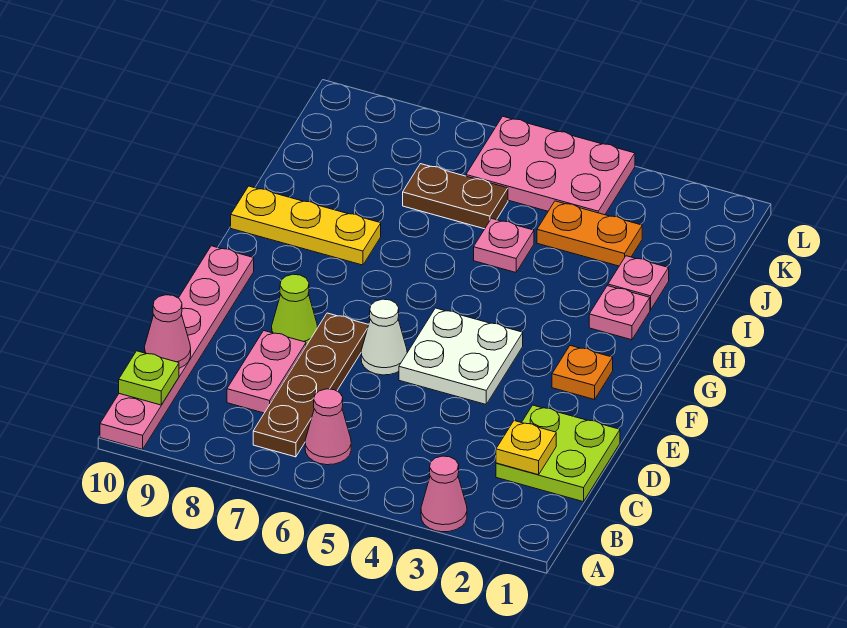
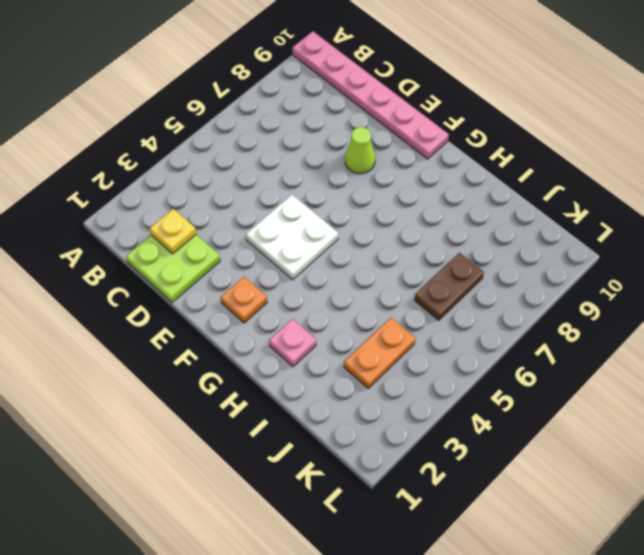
none -> pink 1x1 cone [421,456,467,532]
none -> pink 1x1 cone [305,389,351,465]
none -> brown 1x4 plate [253,313,368,457]

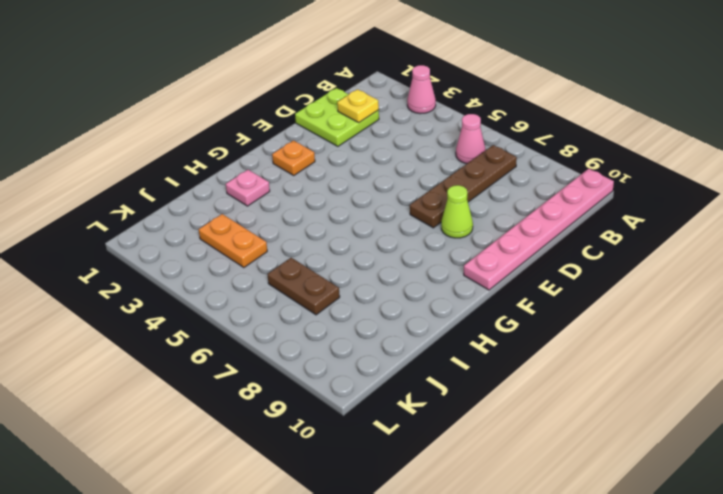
none -> pink 1x2 plate [227,331,306,413]
none -> white 2x2 plate [399,308,523,404]
none -> white 1x1 cone [361,299,407,375]

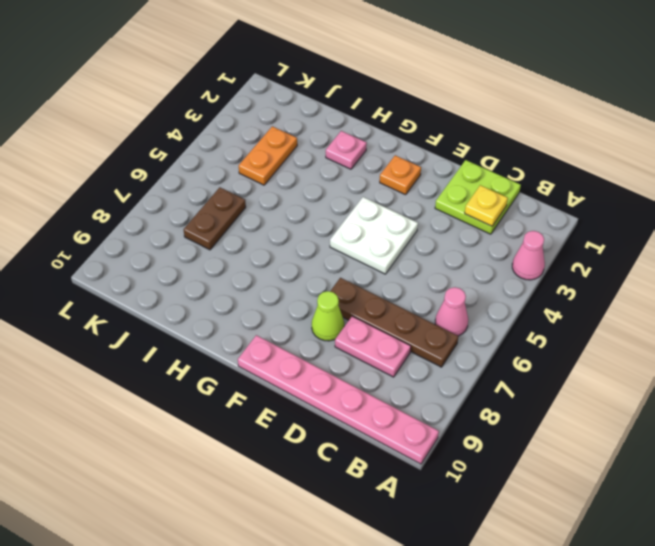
none -> white 1x1 cone [361,299,407,375]
none -> yellow 1x3 plate [231,186,381,265]
none -> pink 1x1 plate [608,256,669,310]

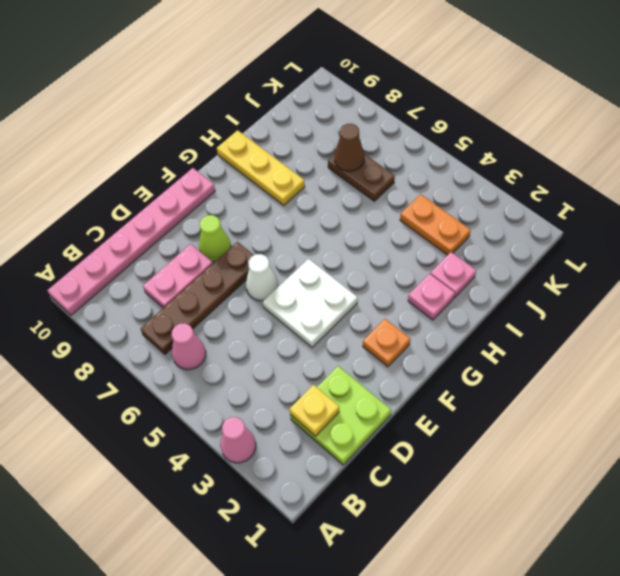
brown 1x1 cone [334,124,364,171] -> none
none -> pink 1x1 plate [474,218,534,272]
none -> pink 2x3 plate [466,116,635,215]
none -> lime 1x1 plate [119,351,179,405]

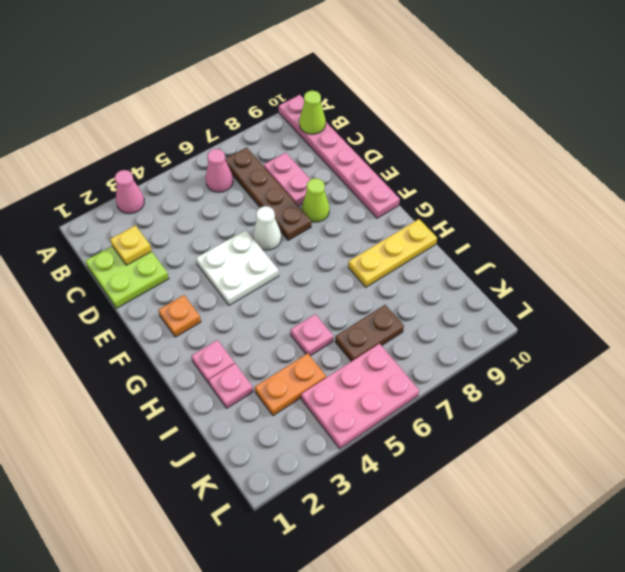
lime 1x1 cone [299,91,326,134] -> lime 1x1 plate [119,351,179,405]
none -> pink 1x1 cone [145,295,191,368]

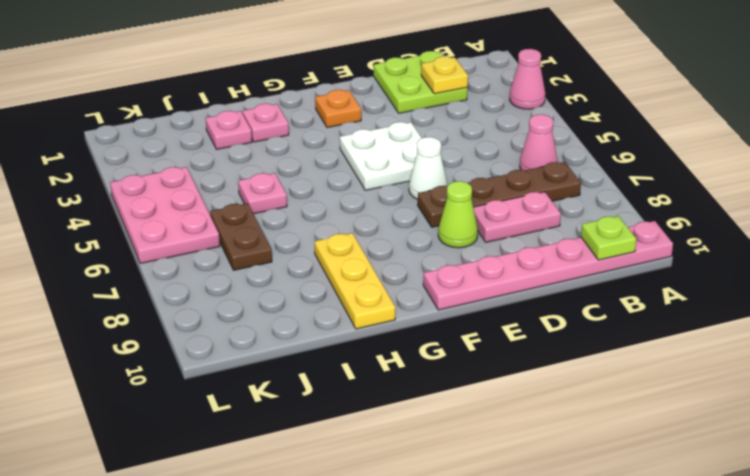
none -> orange 1x2 plate [537,201,642,266]
none -> pink 1x1 cone [145,295,191,368]

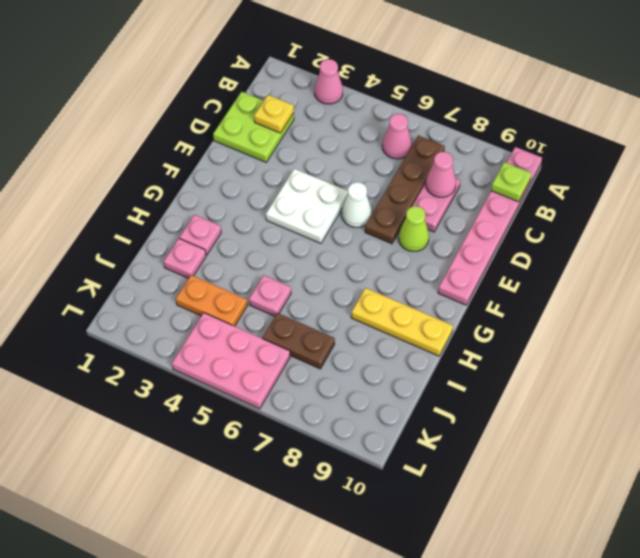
pink 1x1 cone [426,152,456,197] -> pink 1x1 cone moved to [145,295,191,368]
none -> orange 1x1 plate [552,346,613,400]

